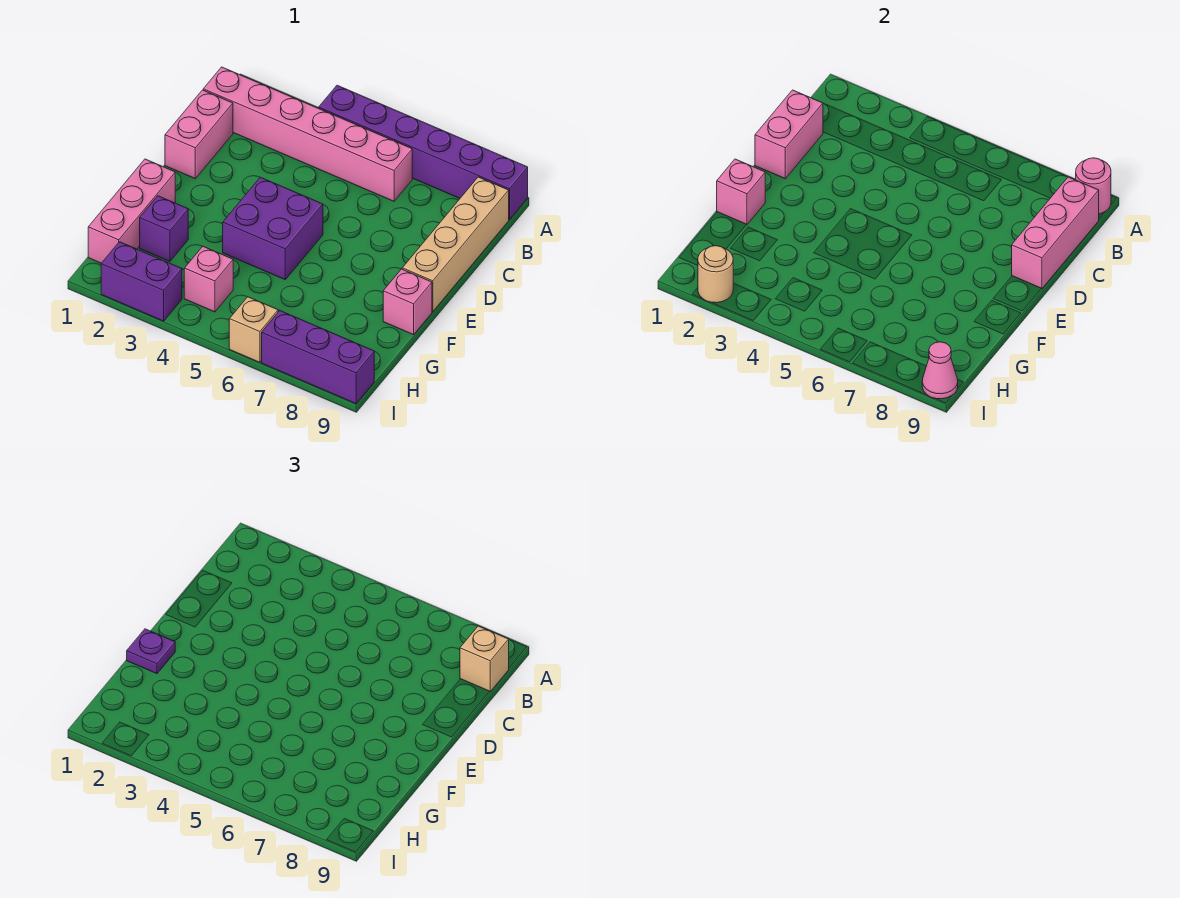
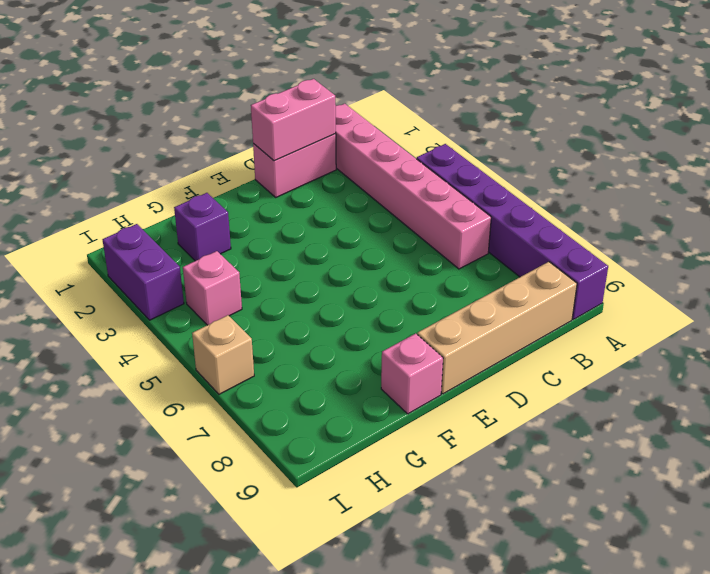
none -> purple 2x2 brick [223,177,323,279]
none -> pink 1x3 brick [88,159,175,263]
none -> purple 1x3 brick [262,311,374,404]

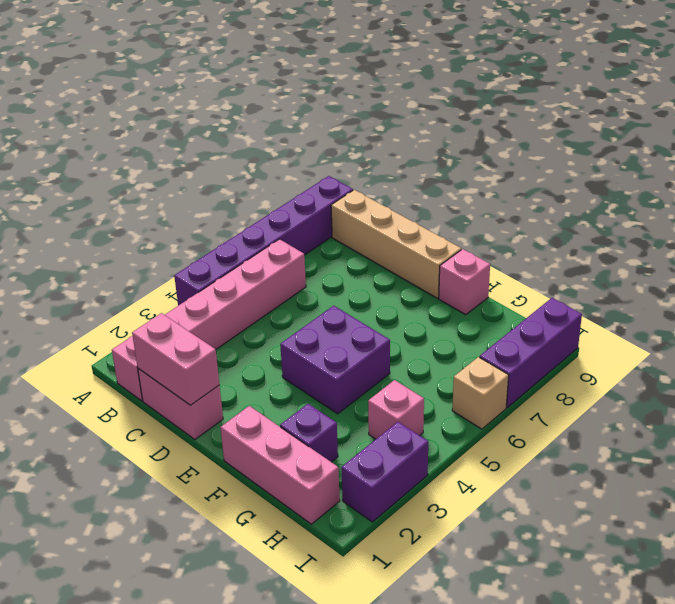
none -> pink 1x1 round brick [1076,158,1111,214]
none -> pink 1x3 brick [1012,177,1099,289]
none -> pink 1x1 brick [717,159,765,225]

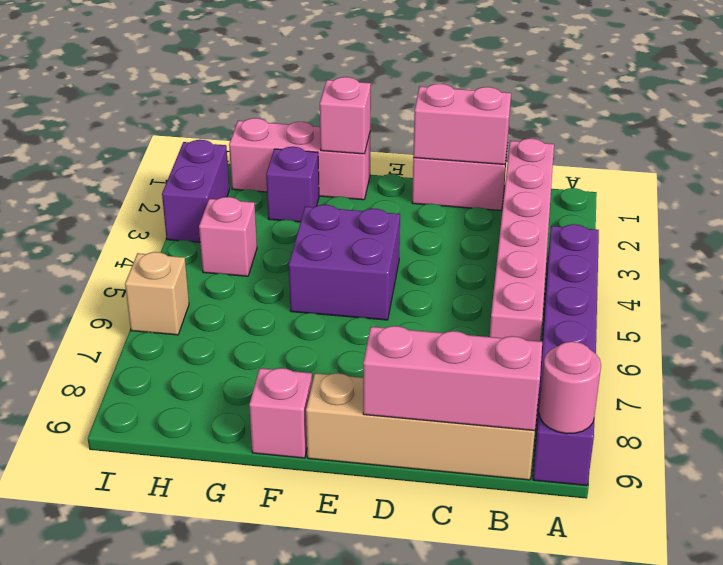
none -> purple 1x3 brick [262,311,374,404]
none -> tan 1x1 round brick [698,246,733,303]
none -> pink 1x1 cone [922,342,958,399]

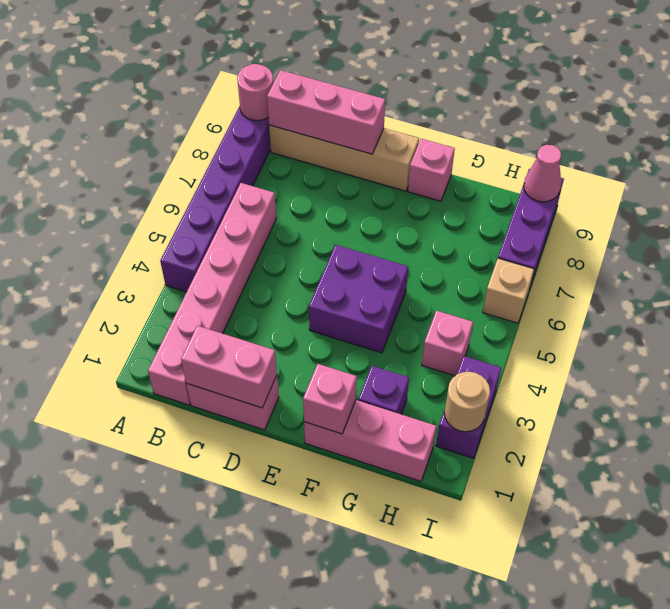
none -> tan 1x1 brick [460,626,509,691]
none -> purple 1x1 plate [127,629,175,674]

